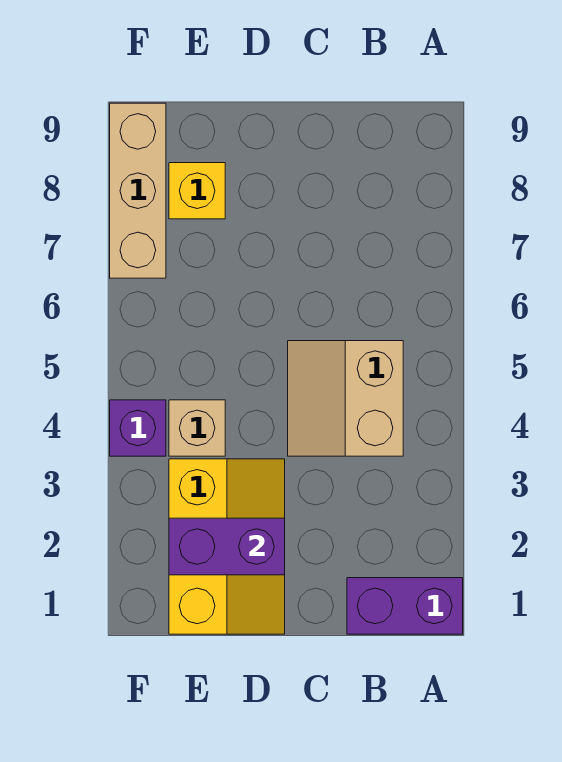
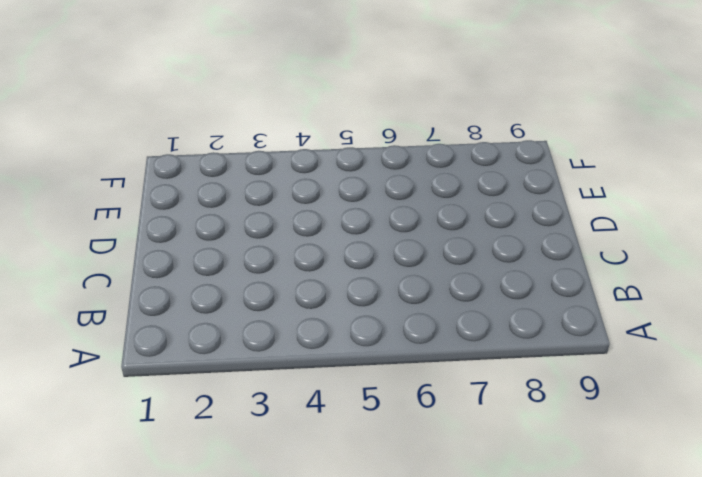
none -> purple 1x2 brick [347,578,463,634]
none -> tan 2x2 slope [288,341,403,456]

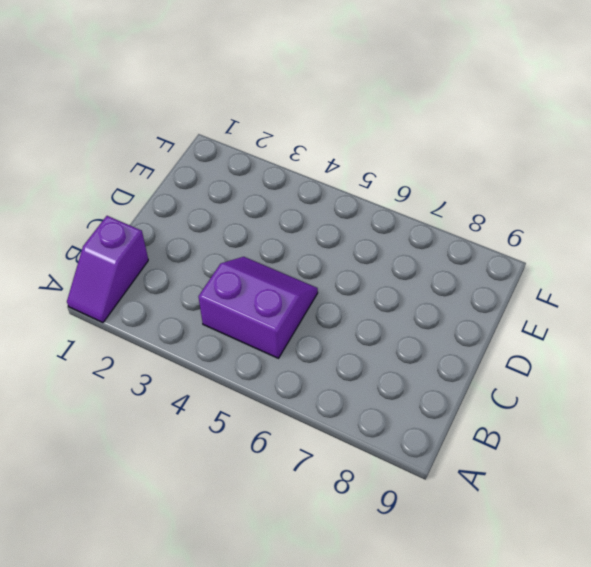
purple 1x2 slope [67,216,148,323] -> purple 1x2 brick [347,578,463,634]
purple 2x2 slope [198,257,318,358] -> tan 2x2 slope [288,341,403,456]
none -> yellow 2x3 slope [169,459,285,634]
none -> tan 1x1 brick [169,400,225,456]

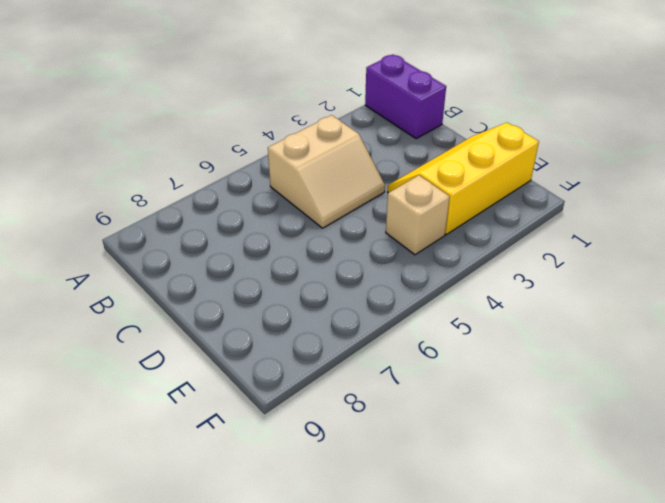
none -> yellow 1x1 brick [169,163,225,219]
none -> purple 1x1 brick [110,400,166,456]

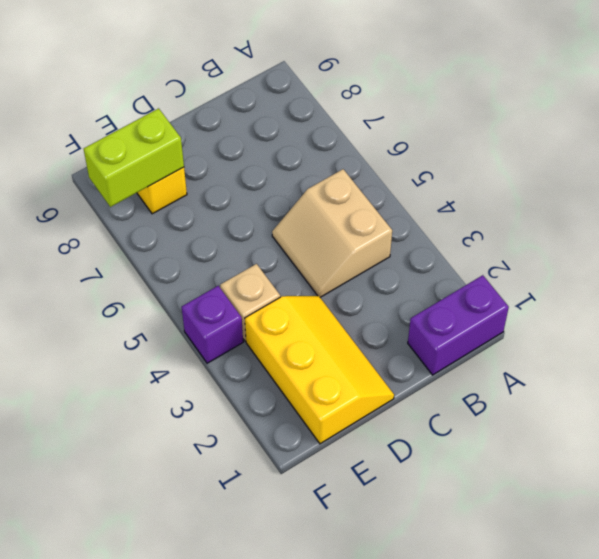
lime 1x2 brick [84,108,184,207] -> none
none -> tan 1x3 brick [110,103,166,278]
none -> purple 1x2 brick [169,518,285,575]

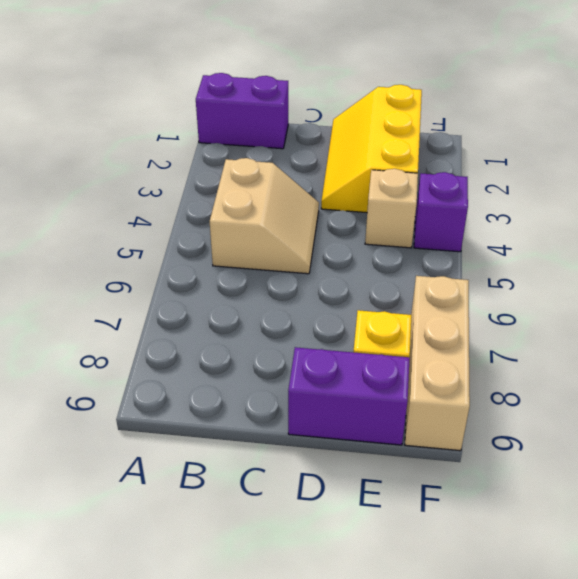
purple 1x2 brick [288,347,410,445] -> purple 1x2 brick moved to [169,518,285,575]

